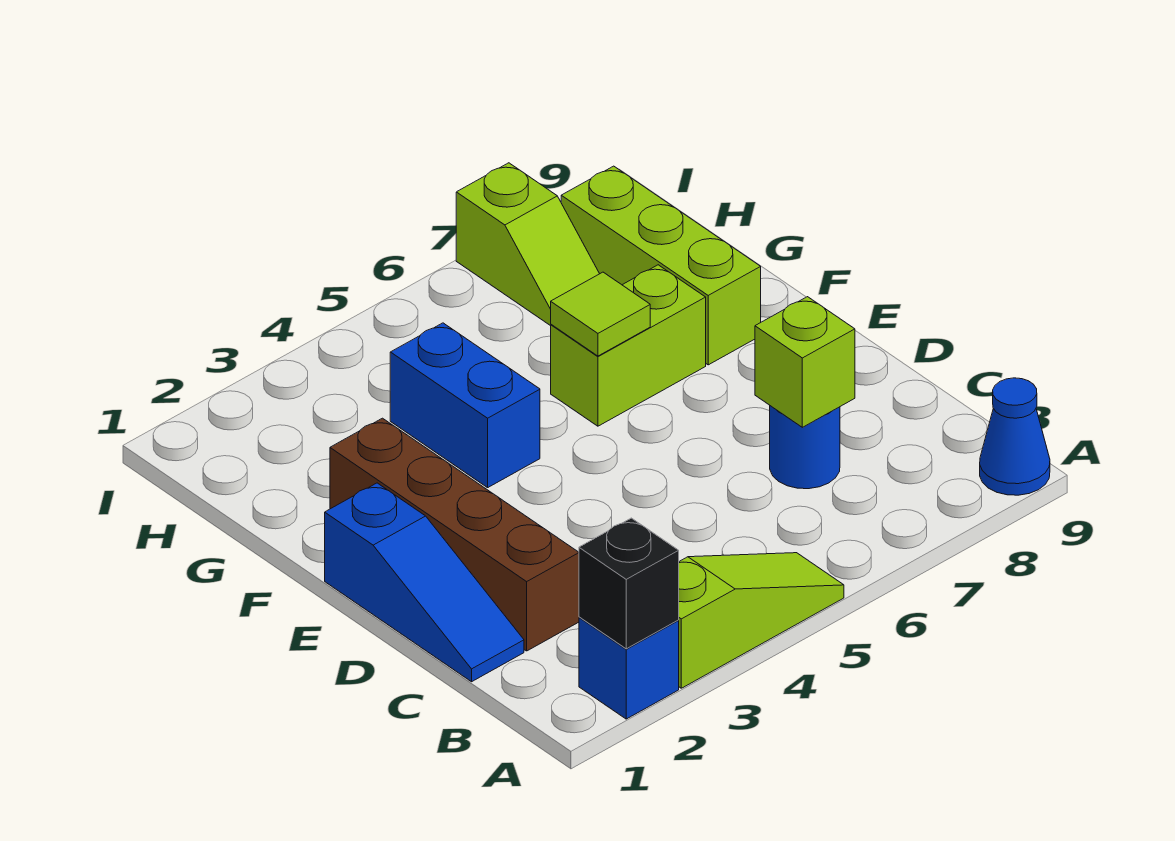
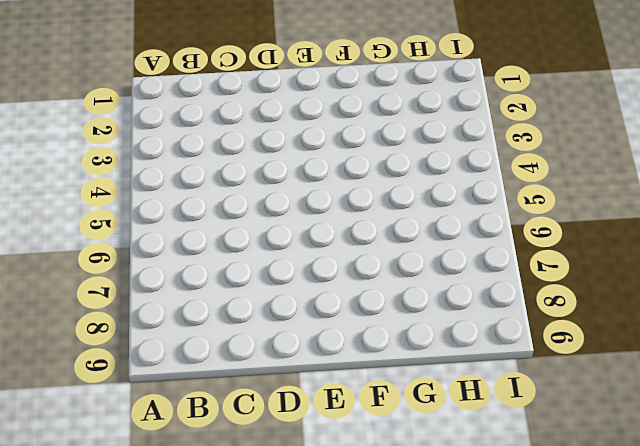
none -> blue 1x1 brick [579,617,679,719]
none -> lime 1x3 slope [679,553,844,688]
none -> blue 1x1 cone [980,378,1050,495]

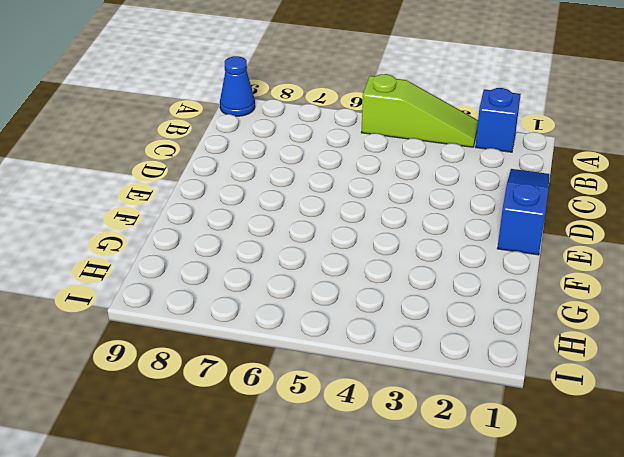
lime 1x3 slope [361,74,478,147] -> lime 1x3 slope turned to [679,553,844,688]
none -> brown 1x4 brick [330,418,579,651]
none -> blue 1x1 round brick [770,406,840,489]
none -> blue 1x2 brick [390,323,540,488]

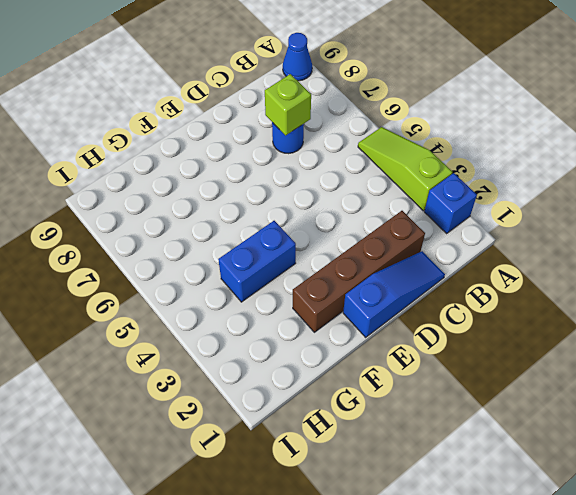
none -> lime 1x2 brick [551,265,706,426]
none -> lime 1x3 brick [561,166,761,365]
none -> lime 1x2 slope [456,163,599,326]

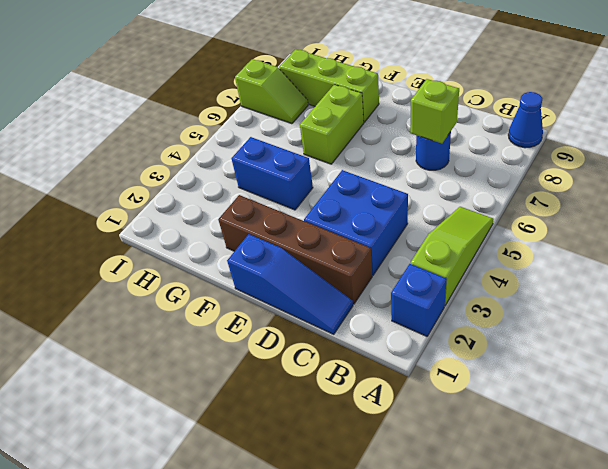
blue 2x2 brick [304,170,408,275] -> none
none -> black 1x1 brick [579,518,679,649]
none -> lime 1x1 tile [551,272,650,356]

